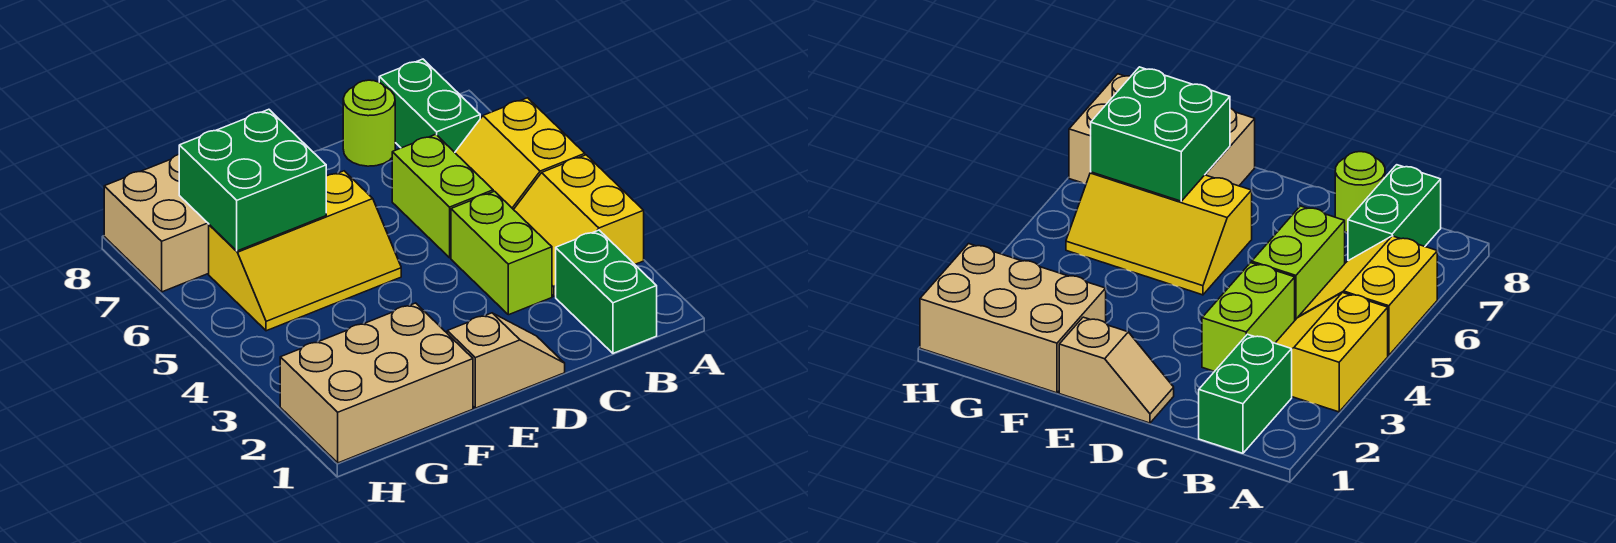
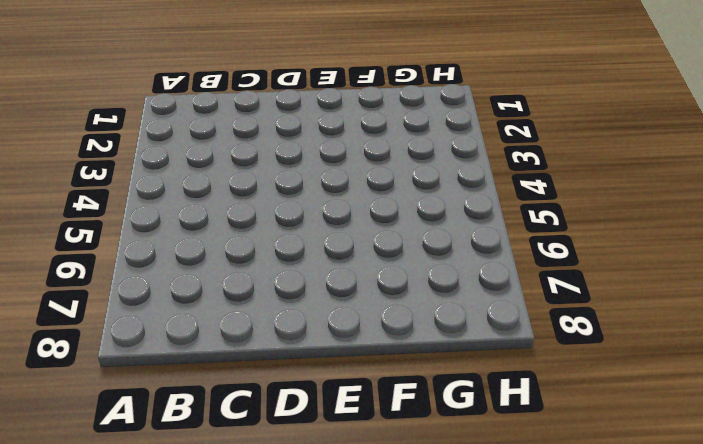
none -> yellow 2x2 slope [514,155,644,297]
none -> yellow 2x2 slope [455,98,585,210]
none -> green 1x2 brick [556,230,657,353]

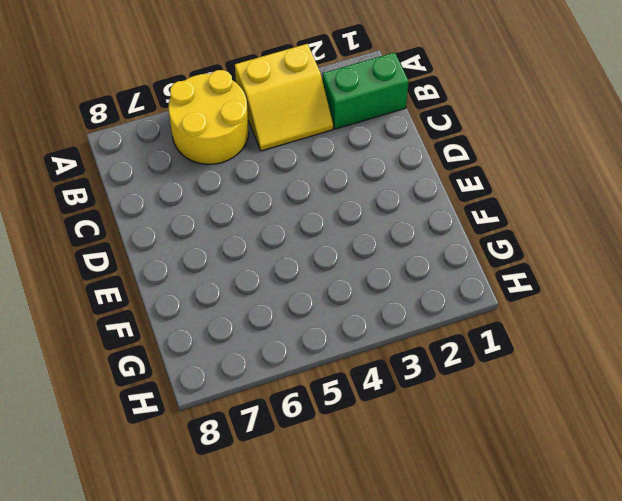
yellow 2x2 round brick [169,70,249,164] -> yellow 2x2 slope [455,98,585,210]
none -> green 1x2 brick [379,59,480,152]
none -> lime 1x2 brick [451,191,552,315]
none -> lime 1x2 brick [392,134,493,258]

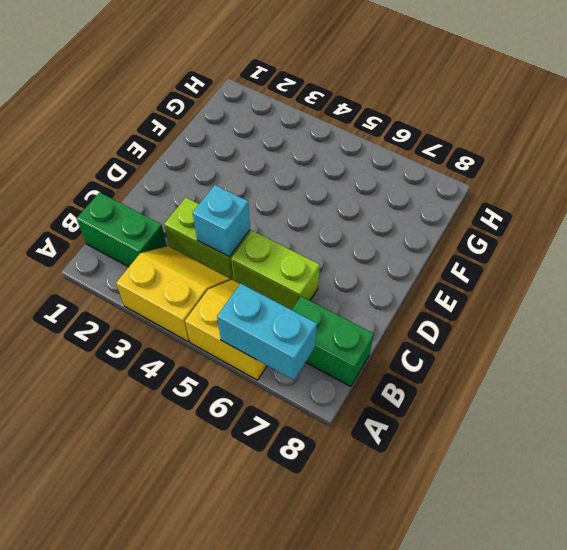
cyan 1x2 brick [217,284,317,380] -> none
cyan 1x1 brick [193,185,250,257] -> none
none -> lime 1x1 round brick [343,80,395,166]
none -> tan 1x2 slope [447,313,565,408]
none -> yellow 2x3 slope [209,171,401,331]

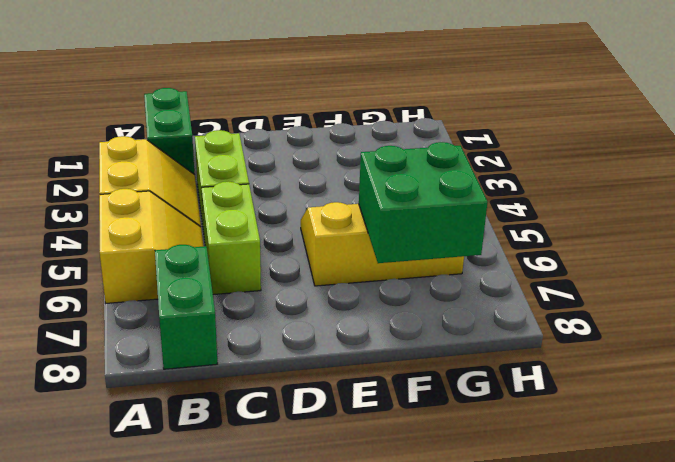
none -> lime 1x1 round brick [343,80,395,166]
none -> tan 1x2 slope [447,313,565,408]
none -> tan 2x3 brick [280,303,473,463]

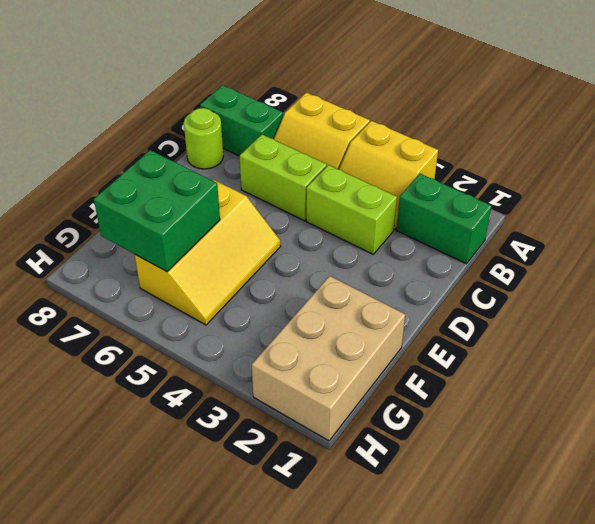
none -> tan 1x2 slope [447,313,565,408]
none -> tan 2x3 brick [104,155,209,292]

